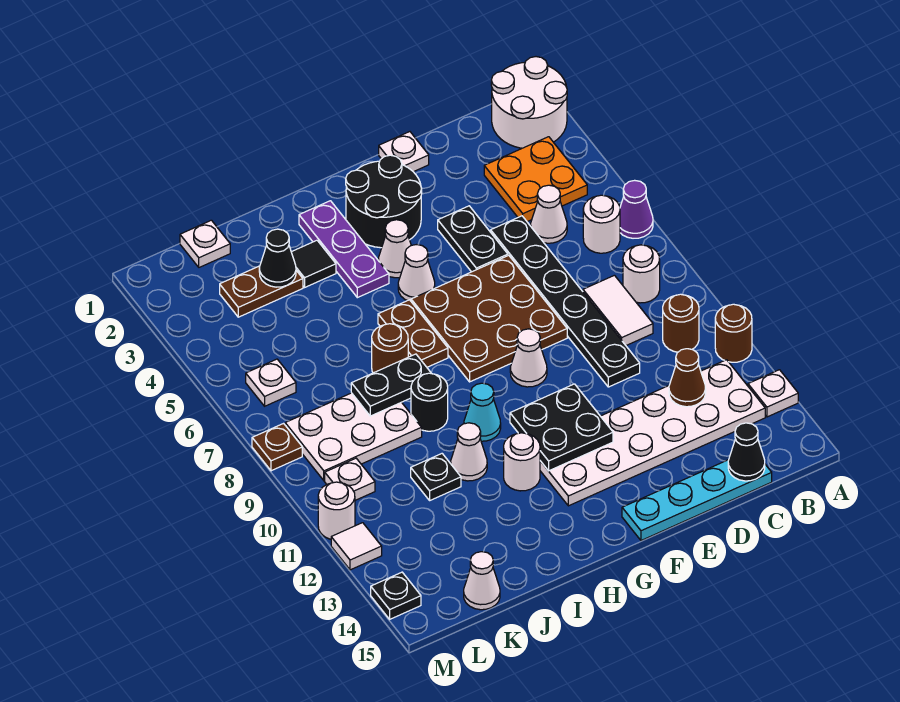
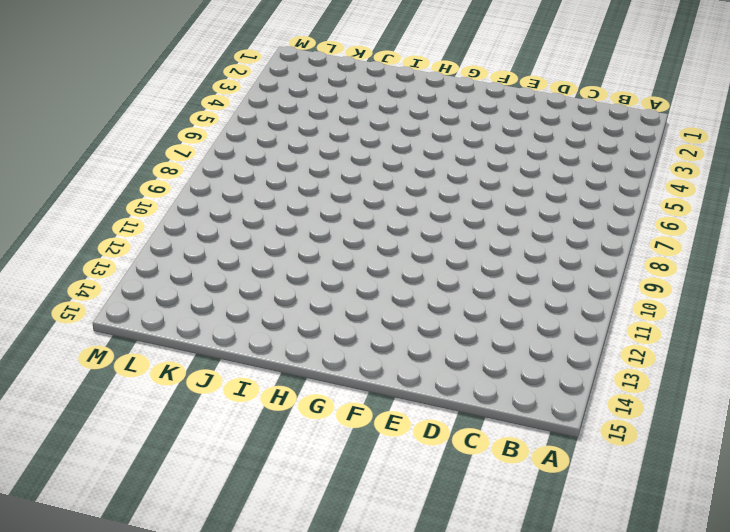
none -> white 2x2 round brick [491,57,567,148]
none -> purple 1x1 cone [620,180,653,238]
none -> brown 1x1 round brick [715,304,752,362]
none -> white 1x1 plate [748,370,798,417]

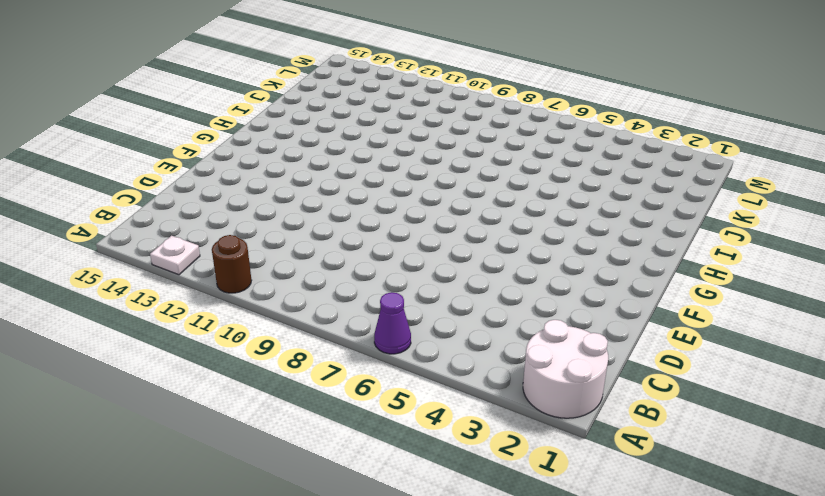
none -> orange 2x2 plate [484,137,587,222]
none -> white 1x1 round brick [583,195,620,253]
none -> white 1x1 round brick [623,245,660,303]
none -> brown 1x1 round brick [663,294,699,352]

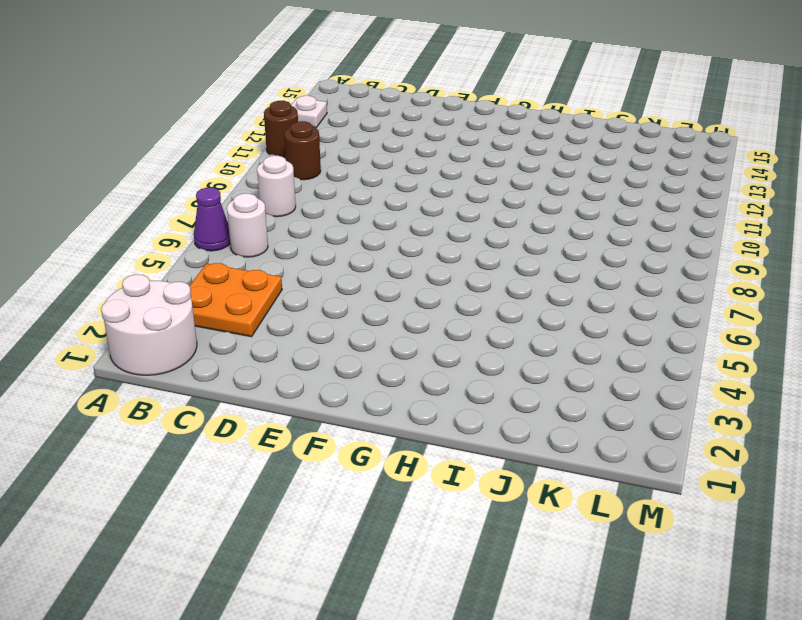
none -> white 2x6 plate [540,360,765,506]
none -> white 1x1 cone [531,185,567,243]
none -> white 1x2 tile [583,275,653,345]
none -> cyan 1x4 plate [622,460,772,541]

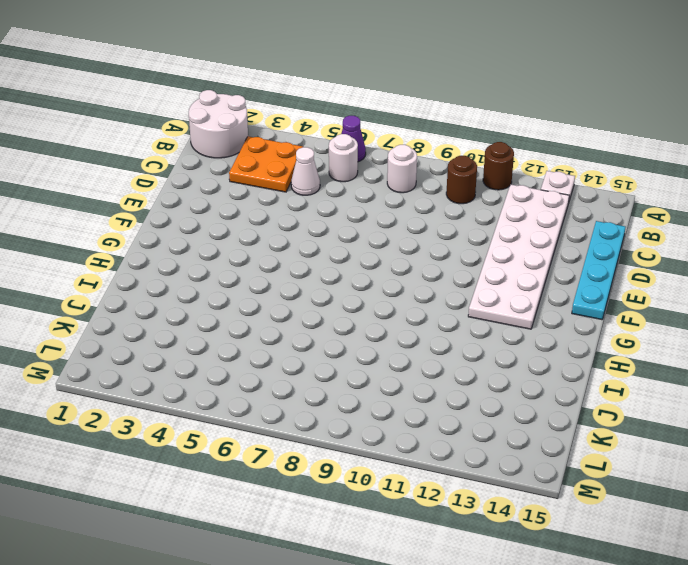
none -> white 1x2 tile [583,275,653,345]
none -> black 1x6 plate [491,216,640,387]
none -> white 1x1 plate [379,132,429,172]
none -> black 1x2 plate [438,206,508,272]

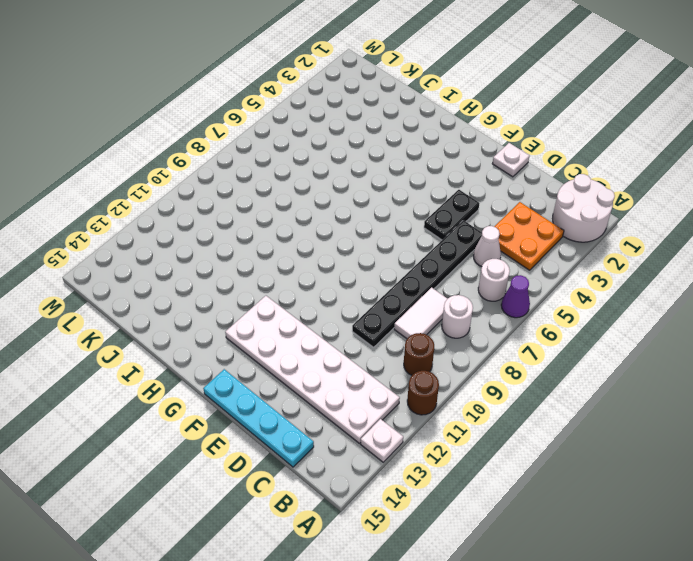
none -> brown 3x3 plate [411,255,567,382]
none -> black 2x2 round brick [346,155,422,248]
none -> white 1x1 cone [510,329,547,387]
none -> white 1x1 cone [379,220,411,278]

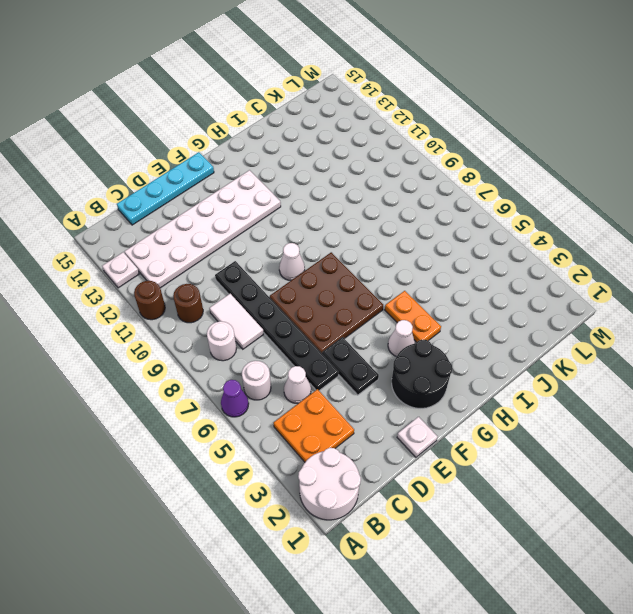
orange 1x2 plate [385,291,441,342] -> purple 1x3 plate [299,201,389,298]
none -> white 1x1 cone [398,245,435,301]
none -> brown 1x2 plate [378,300,448,367]
none -> cyan 1x1 cone [464,383,501,441]
none -> white 1x1 round brick [504,433,540,491]

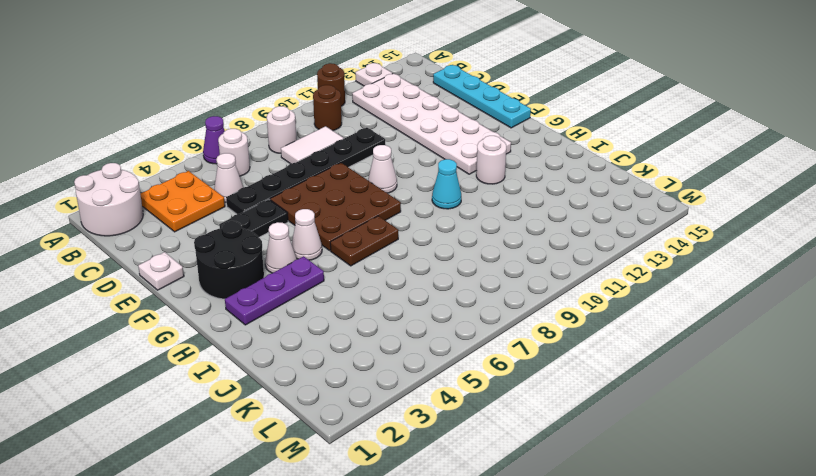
none -> black 1x1 tile [291,240,336,287]
none -> brown 1x1 round brick [372,324,408,373]
none -> black 1x1 round brick [411,373,448,431]
none -> white 1x1 cone [451,423,487,481]

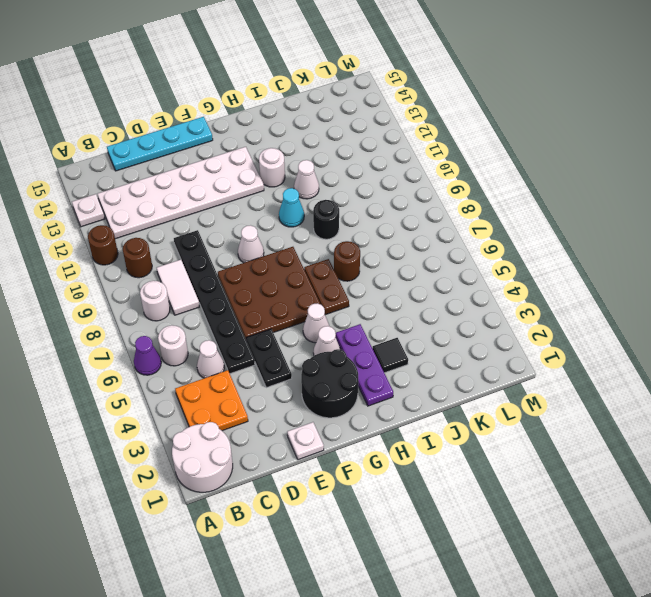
none -> brown 1x2 plate [220,266,303,317]
none -> white 2x3 plate [285,393,422,481]
none -> black 1x1 plate [411,454,461,500]
none -> white 1x1 plate [180,220,230,267]

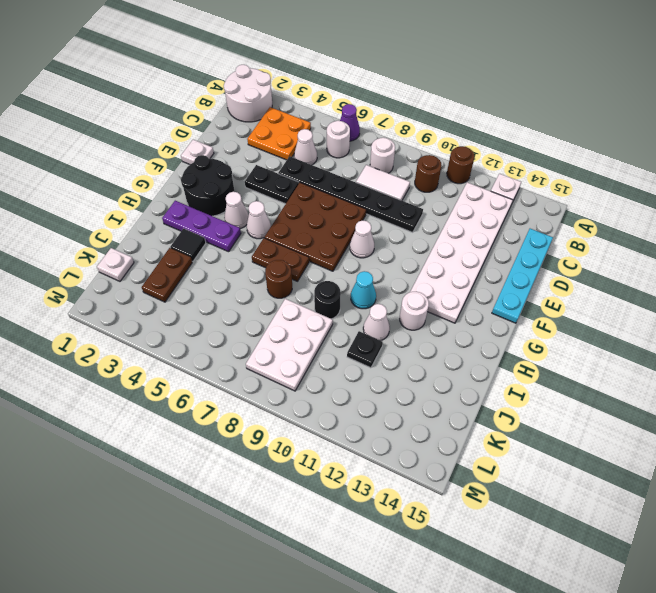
none -> white 1x1 cone [464,552,500,610]
none -> white 1x1 plate [246,359,296,406]
none -> white 1x1 plate [325,458,375,500]
none -> brown 1x1 plate [252,424,302,471]

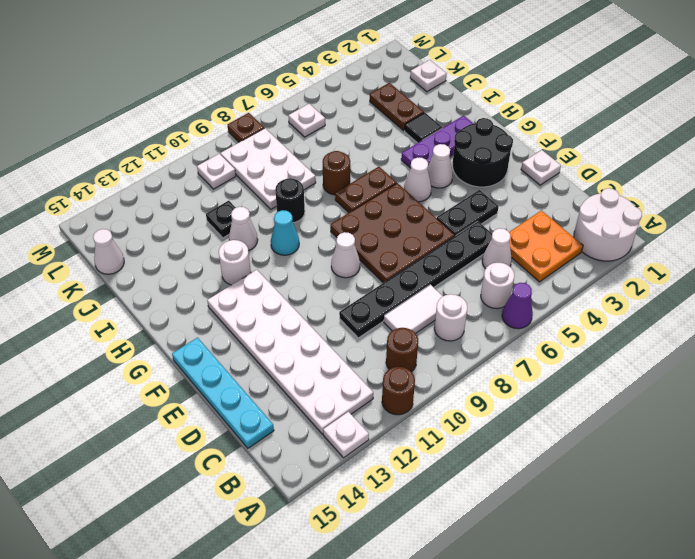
none -> white 1x1 round brick [318,482,355,539]
none -> white 1x1 tile [331,523,382,570]
none -> black 1x1 plate [371,572,421,619]
none -> brown 1x1 cone [669,349,706,407]

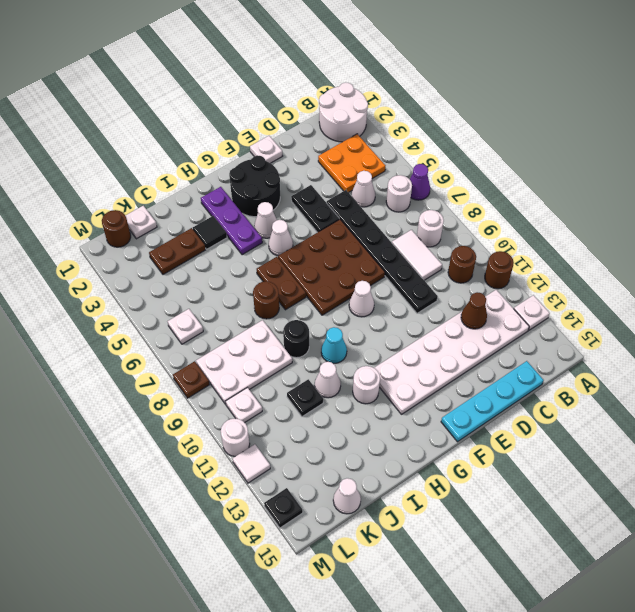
brown 1x1 round brick [102,210,131,247] -> none
none -> black 1x1 cone [728,423,765,481]
none -> black 2x2 plate [510,384,613,471]
none -> black 1x2 plate [351,354,432,416]
none -> black 1x1 cone [259,229,296,287]

